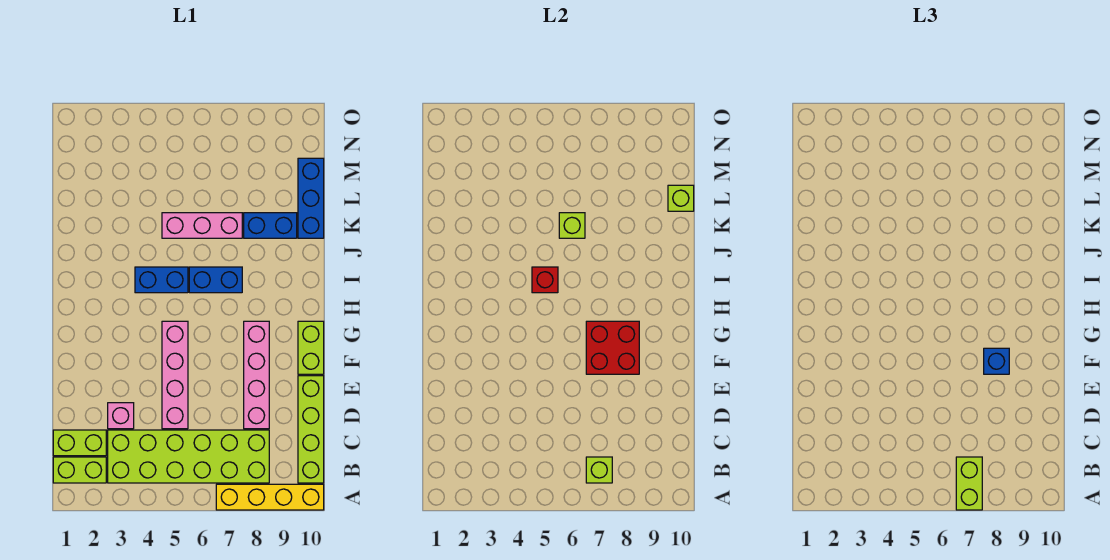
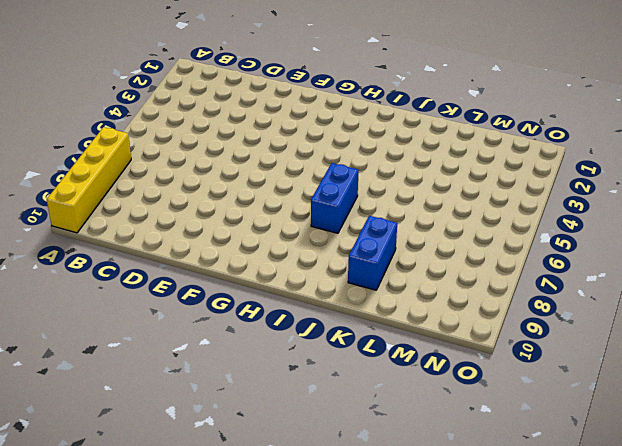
none -> lime 1x2 brick [53,457,106,483]
none -> lime 2x6 brick [108,430,269,483]
none -> lime 1x4 brick [298,376,324,483]

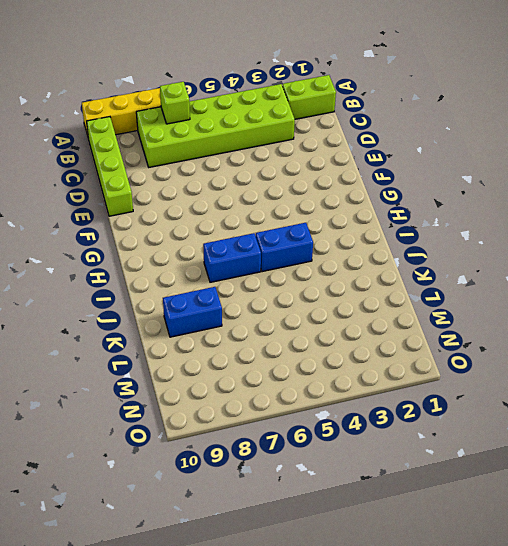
none -> lime 1x2 brick [53,430,106,456]
none -> pink 1x1 brick [108,403,134,429]
none -> pink 1x4 brick [162,321,188,429]

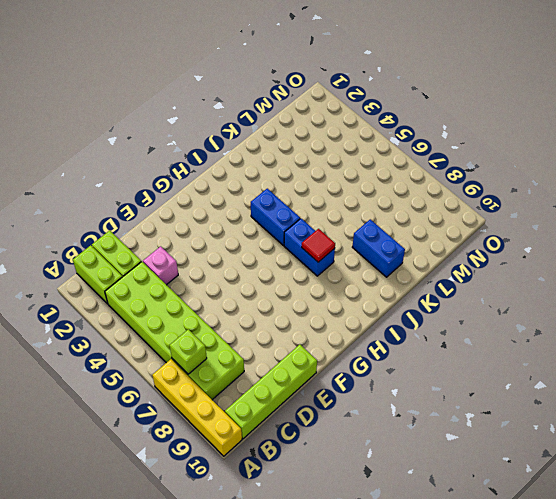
red 1x1 tile [302,229,335,262] -> none
none -> pink 1x4 brick [162,321,188,429]
none -> pink 1x4 brick [244,321,269,429]
none -> lime 1x2 brick [298,321,324,374]

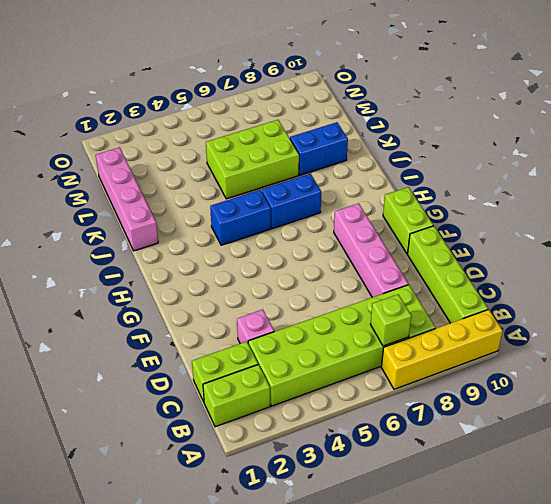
pink 1x4 brick [96,147,158,251] -> pink 1x4 brick moved to [162,321,188,429]
lime 2x3 brick [206,120,299,199] -> pink 1x3 brick [162,213,242,238]
none -> blue 1x3 brick [298,158,324,238]
none -> red 2x2 brick [586,321,639,374]
none -> red 1x1 brick [532,267,558,293]

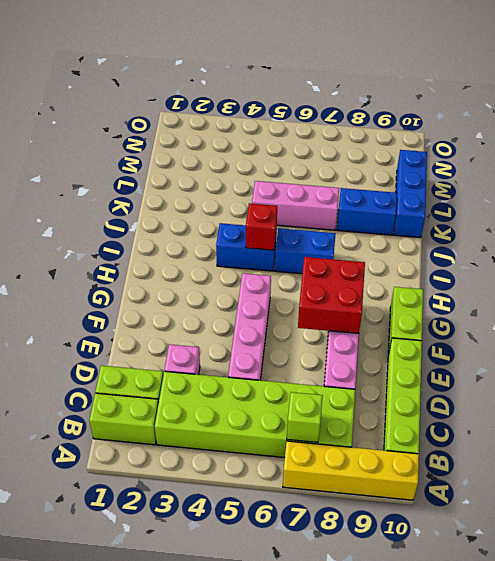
none -> lime 1x1 brick [559,213,585,238]
none -> lime 1x1 brick [668,185,694,211]
none -> lime 1x2 brick [956,457,982,510]

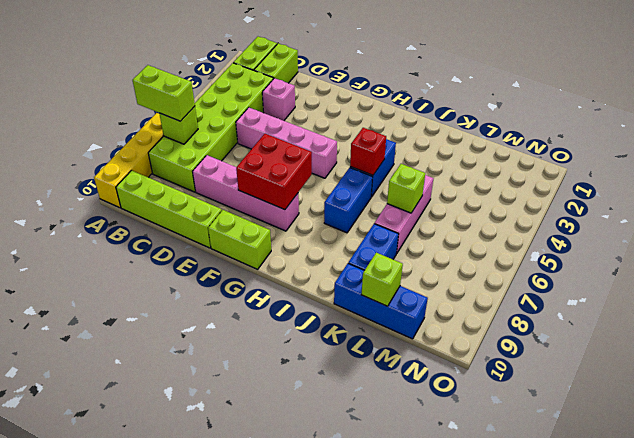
none -> blue 1x1 brick [984,348,1009,374]

